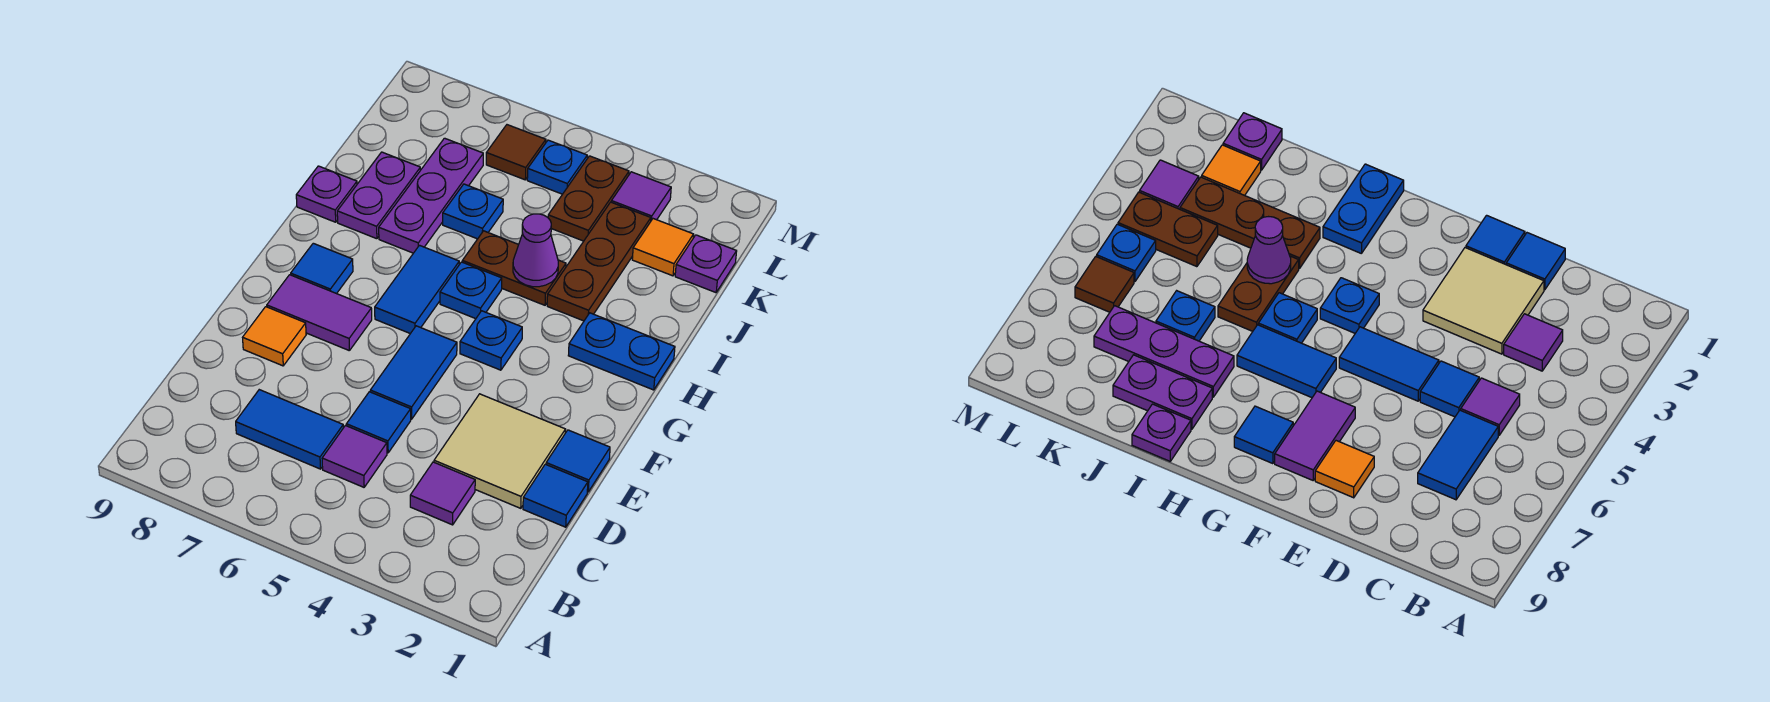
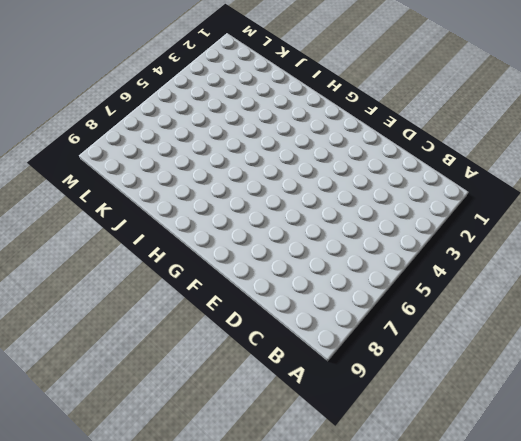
none -> purple 1x1 tile [410,462,475,525]
none -> purple 1x1 tile [322,426,387,487]
none -> blue 1x2 tile [236,390,343,469]

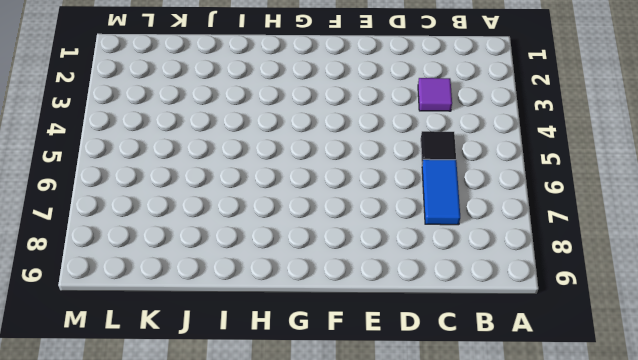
black 1x1 tile [421,131,456,164] -> purple 1x1 tile [322,426,387,487]
none -> blue 1x1 tile [523,464,588,527]
none -> tan 2x2 tile [434,394,566,508]
none -> blue 1x1 tile [346,392,411,453]

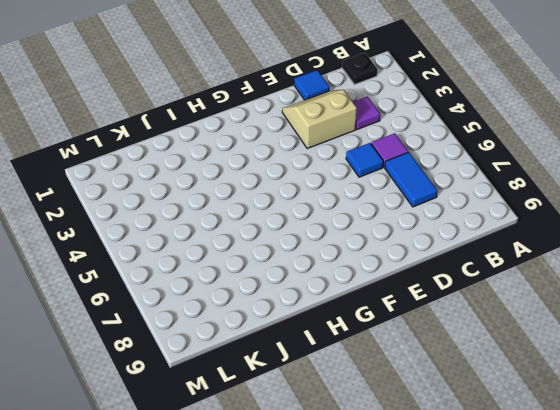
black 1x1 plate [342,53,378,85] -> none
tan 2x2 slope [282,90,357,148] -> tan 2x2 tile [434,394,566,508]
none -> blue 1x1 tile [546,430,610,492]
none -> blue 1x2 tile [370,326,457,419]
none -> orange 1x1 tile [243,307,306,366]

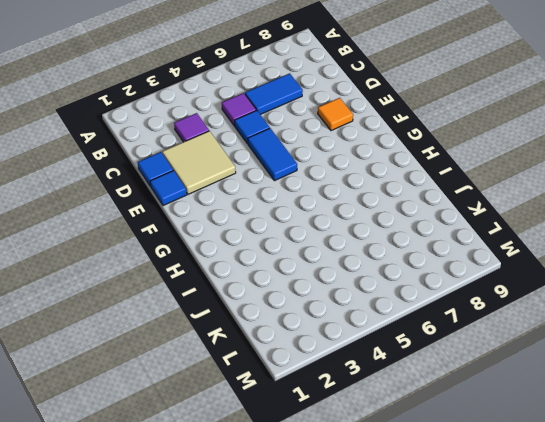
none -> purple 1x2 tile [267,275,372,351]
none -> blue 1x1 plate [460,311,522,370]
none -> blue 1x2 tile [375,245,459,334]

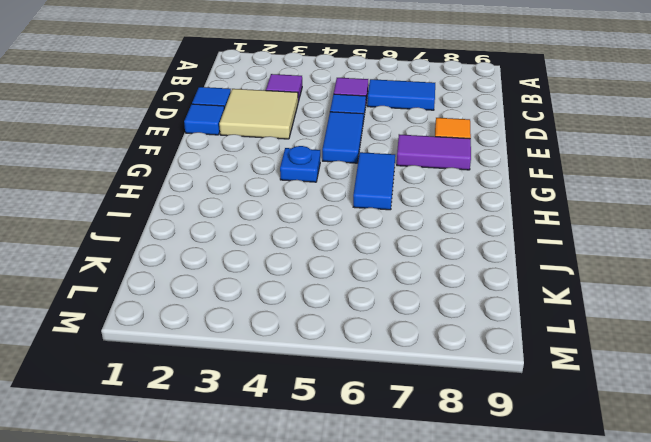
none -> blue 1x1 tile [291,243,353,294]
none -> blue 1x2 plate [568,313,675,390]
none -> blue 1x1 plate [440,262,502,319]

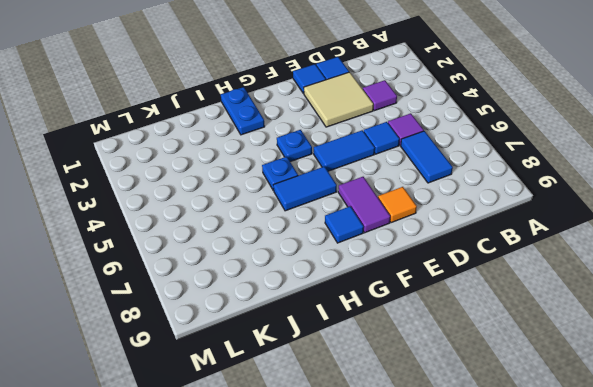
none -> brown 1x3 plate [547,202,651,321]
none -> brown 1x2 plate [462,231,566,305]
none -> purple 1x3 plate [379,138,483,253]

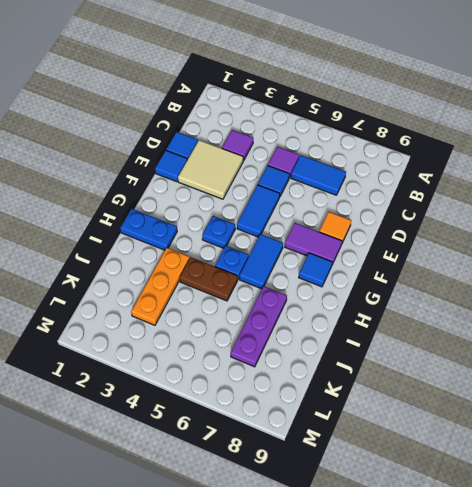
orange 1x3 plate [131,248,189,325] -> brown 1x3 plate [547,202,651,321]
none -> purple 1x2 plate [337,152,420,239]
none -> purple 1x1 plate [296,166,357,222]
none -> blue 1x1 plate [443,184,503,239]

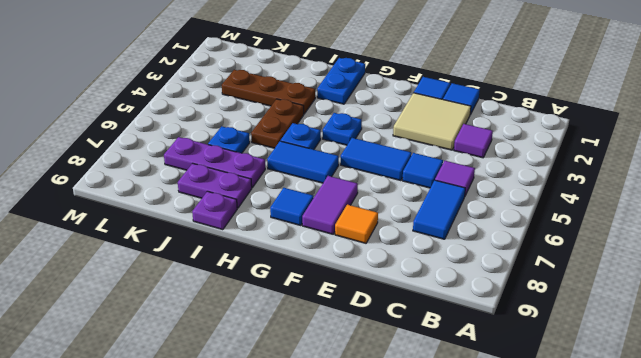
none -> purple 1x1 plate [675,235,737,293]
none -> orange 1x1 tile [632,219,694,276]
none -> brown 1x2 plate [548,156,629,241]

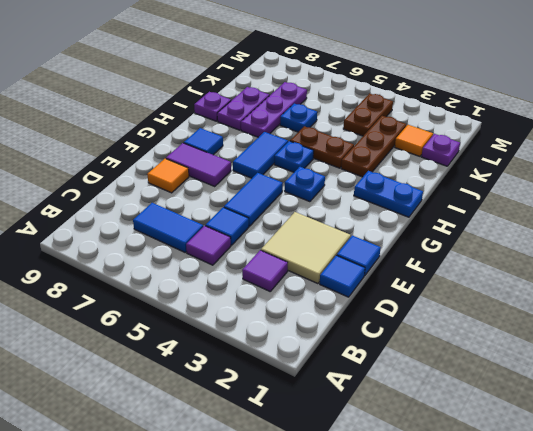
none -> purple 1x1 tile [611,172,671,220]
none -> blue 1x1 plate [527,140,587,194]
none -> brown 1x1 tile [486,125,546,180]

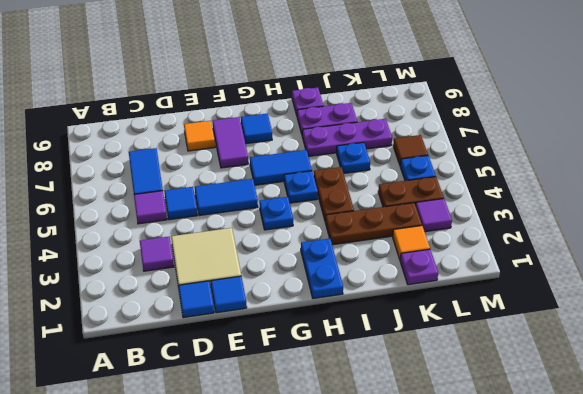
none -> purple 1x1 cone [513,214,558,287]

